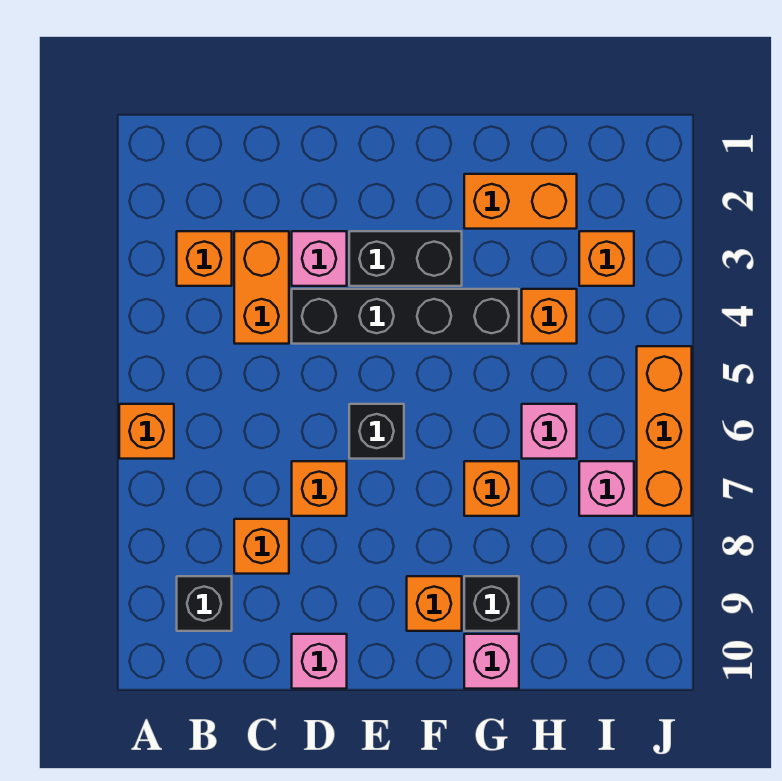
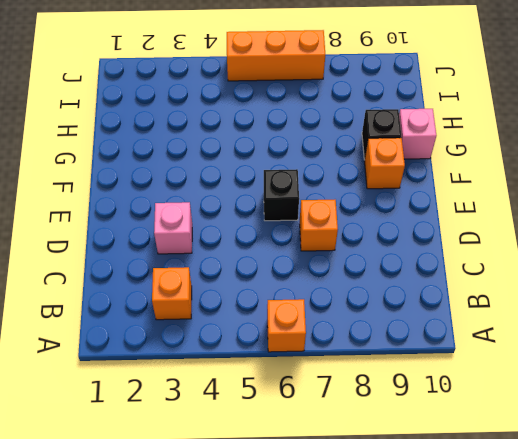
none -> black 1x1 brick [177,576,232,631]
none -> orange 1x2 brick [234,231,289,344]
none -> orange 1x1 brick [234,519,289,574]

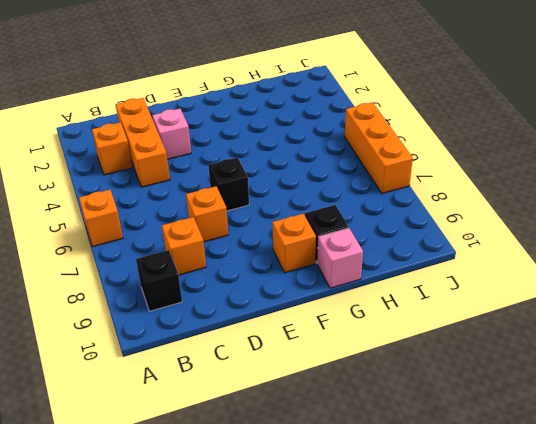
orange 1x3 brick [116,98,170,187] -> orange 1x2 brick [234,231,289,344]
none -> black 1x4 brick [292,289,519,344]
none -> pink 1x1 brick [292,634,347,689]
none -> black 1x2 brick [349,231,462,286]

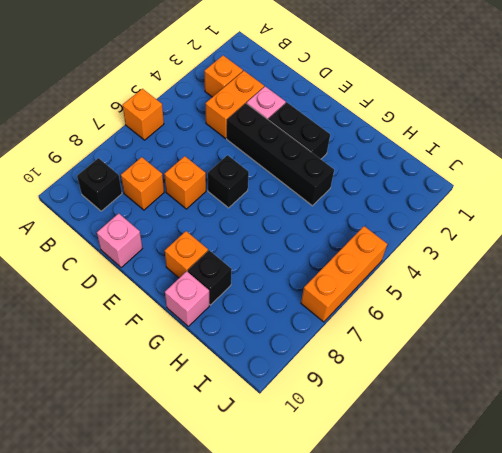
none -> orange 1x2 brick [464,174,577,229]
none -> orange 1x1 brick [464,461,519,516]
none -> orange 1x1 brick [522,289,577,344]

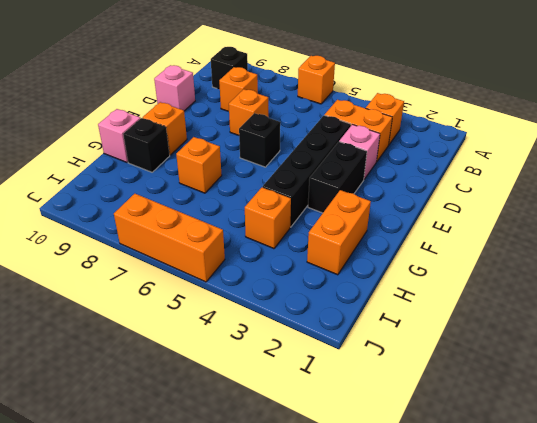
none -> pink 1x1 brick [522,404,577,459]
none -> orange 1x1 brick [579,231,634,286]
none -> pink 1x1 brick [579,461,634,516]

